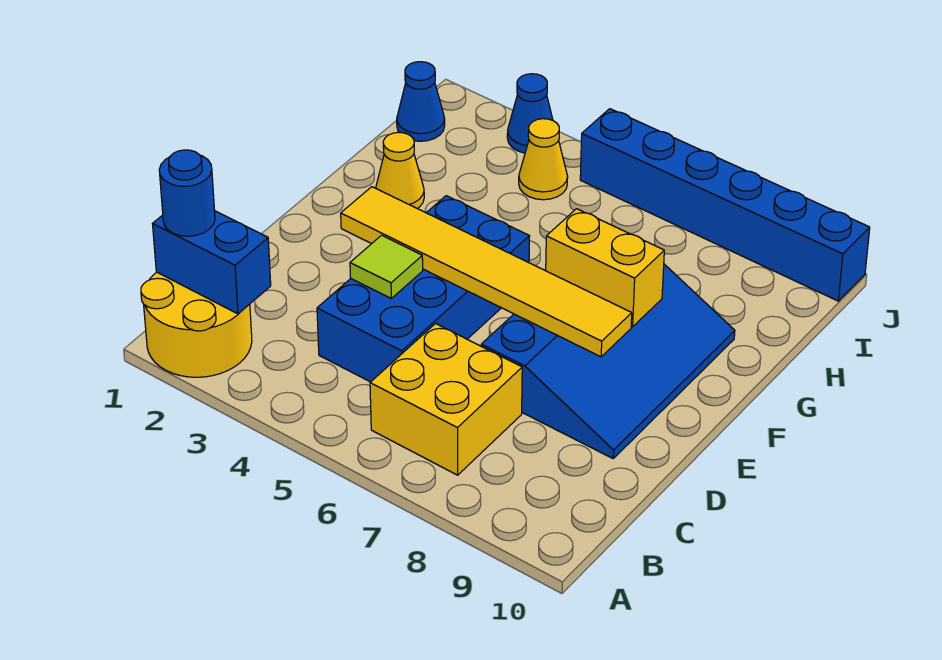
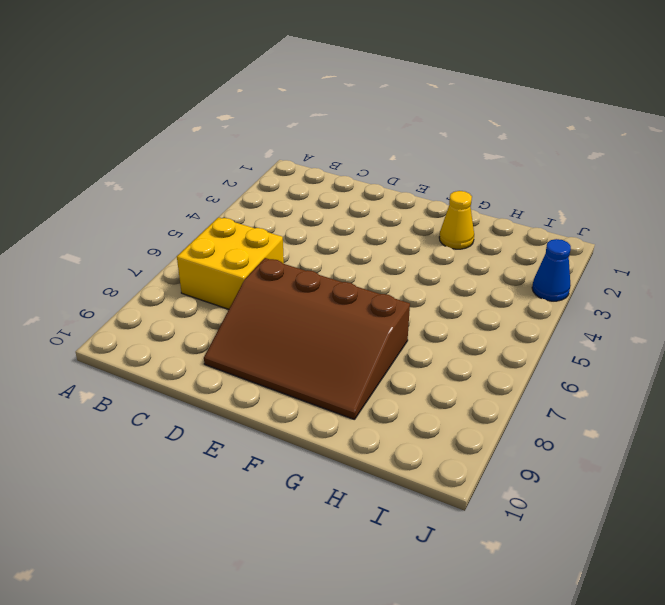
brown 3x4 slope [204,258,410,420] -> blue 3x4 slope [481,264,735,458]
none -> yellow 2x2 round brick [141,272,252,377]
none -> blue 2x4 brick [317,196,530,382]
none -> blue 1x1 cone [397,62,445,141]

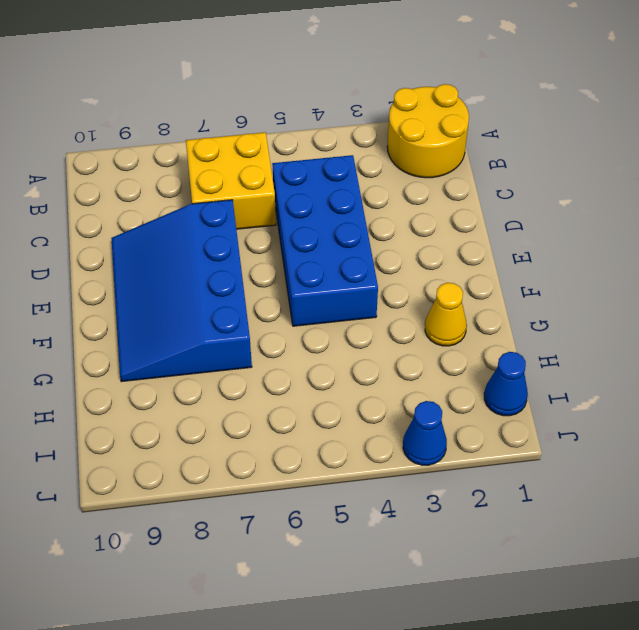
none -> yellow 1x1 cone [519,119,568,200]
none -> blue 1x6 brick [580,109,870,301]
none -> blue 1x2 brick [153,211,271,314]

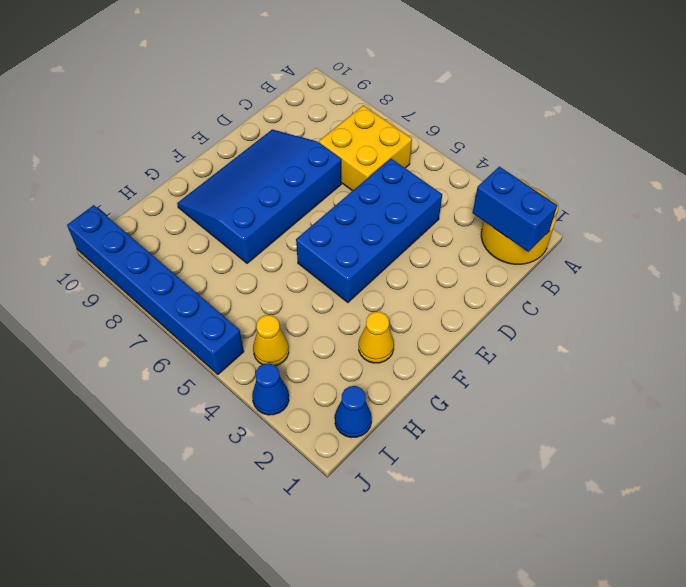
none -> lime 1x1 tile [350,235,423,298]
none -> yellow 1x6 tile [341,187,632,357]
none -> yellow 1x2 brick [546,209,664,327]

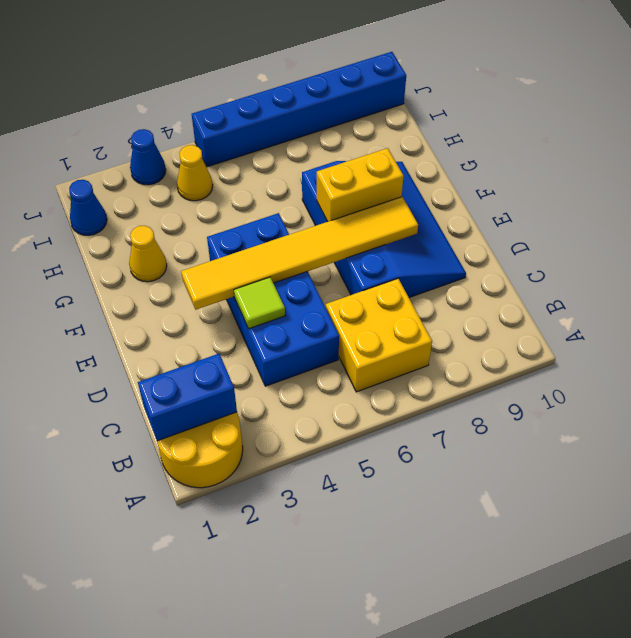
none -> blue 1x1 round brick [159,150,215,236]

